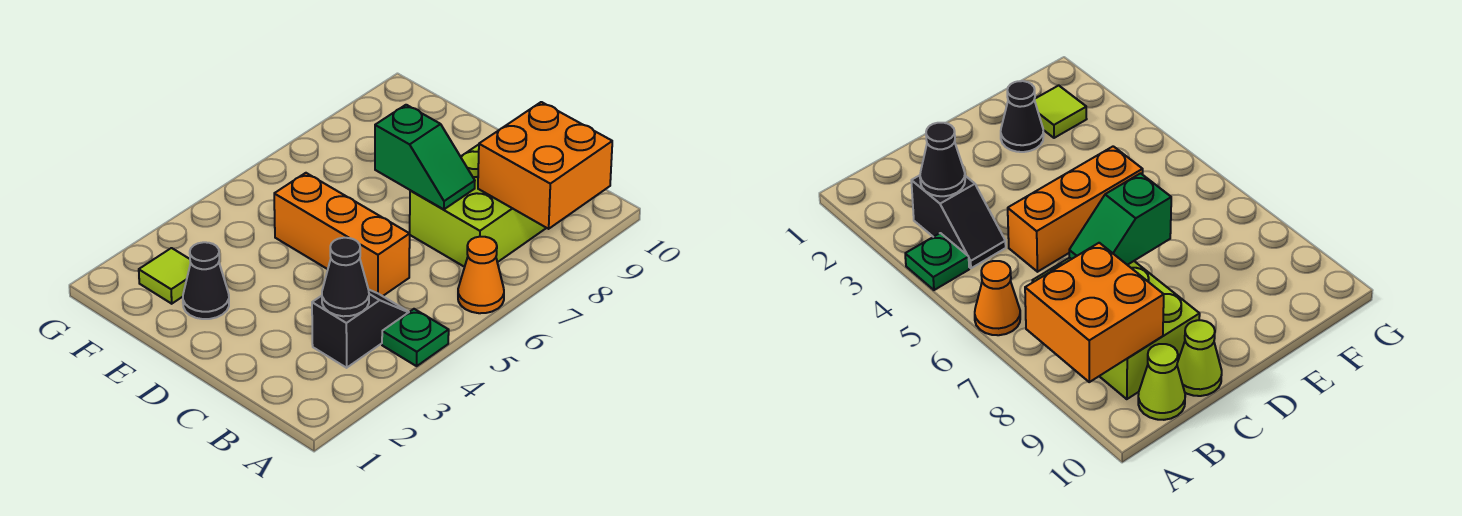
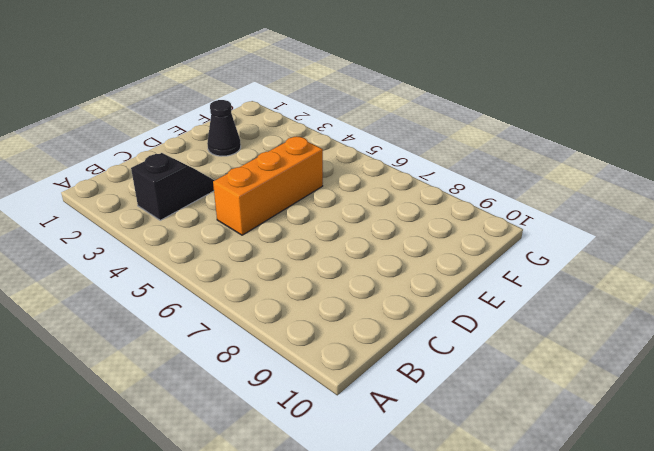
black 1x2 slope [131,153,214,220] -> black 1x2 slope turned to [312,290,408,368]
none -> green 1x1 plate [382,309,449,366]
none -> orange 1x1 cone [458,237,504,313]
none -> lime 2x3 brick [409,145,546,267]

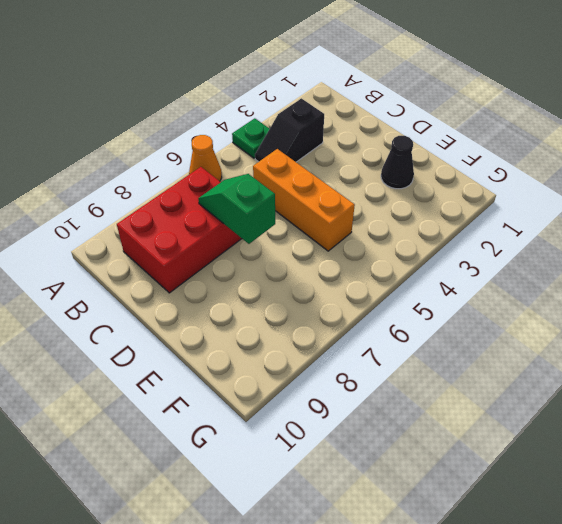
red 2x3 brick [117,167,242,293] -> lime 2x3 brick [409,145,546,267]
none -> lime 1x1 cone [1138,344,1185,420]
none -> lime 1x1 cone [1177,320,1222,396]
none -> lime 1x1 tile [139,248,190,304]

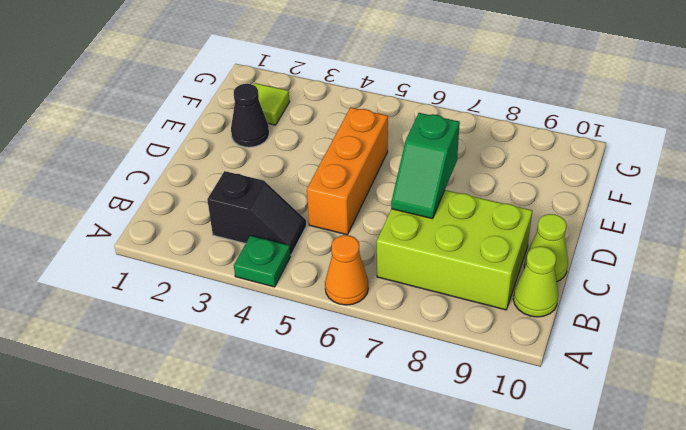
none -> orange 2x2 brick [478,102,612,229]
none -> black 1x1 cone [322,238,369,316]

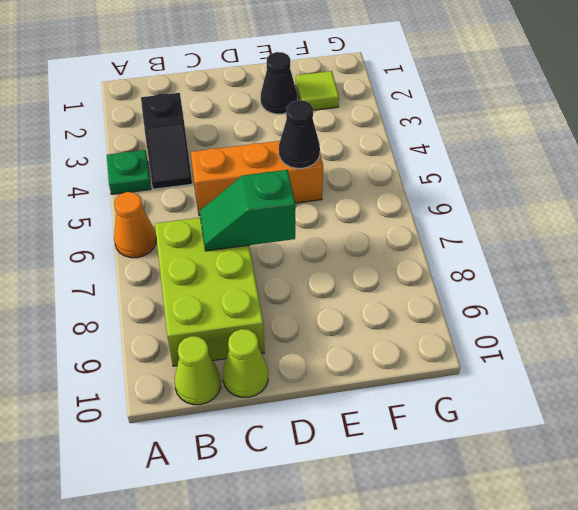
black 1x1 cone [279,100,320,168] -> black 1x1 cone moved to [322,238,369,316]
none -> orange 2x2 brick [478,102,612,229]

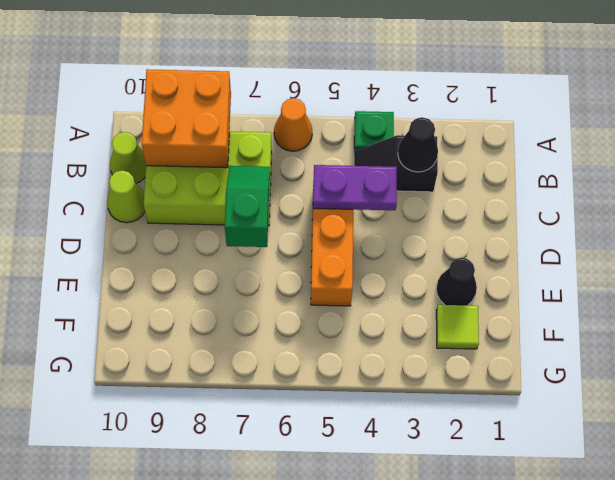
purple 1x2 plate [313,165,397,210] -> none

